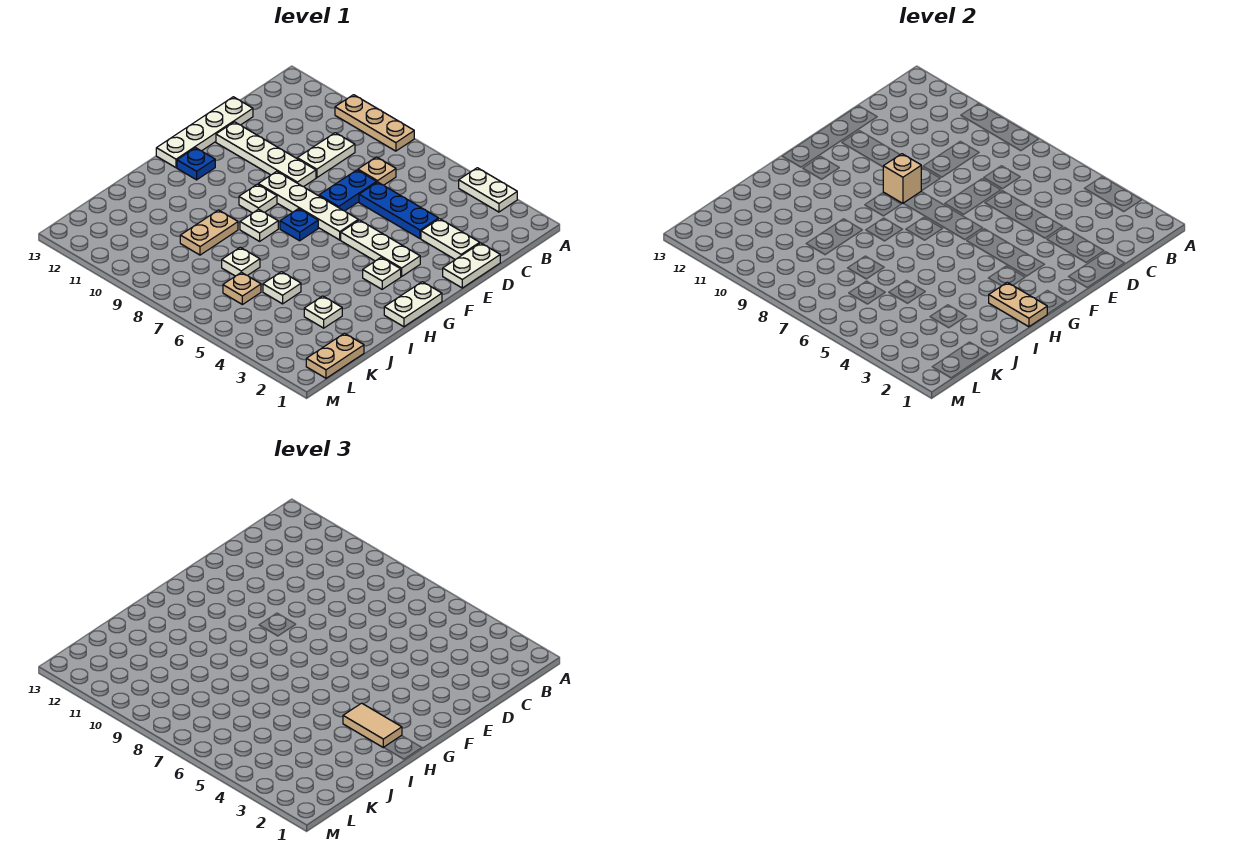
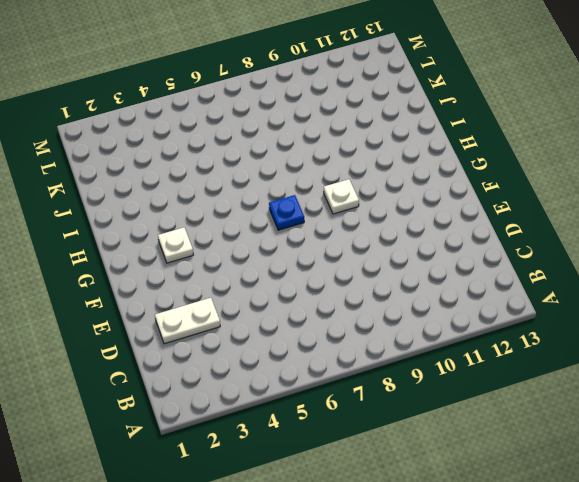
none -> white 1x2 plate [459,168,517,212]
none -> tan 1x3 plate [335,95,414,151]
none -> tan 1x1 plate [358,157,396,185]

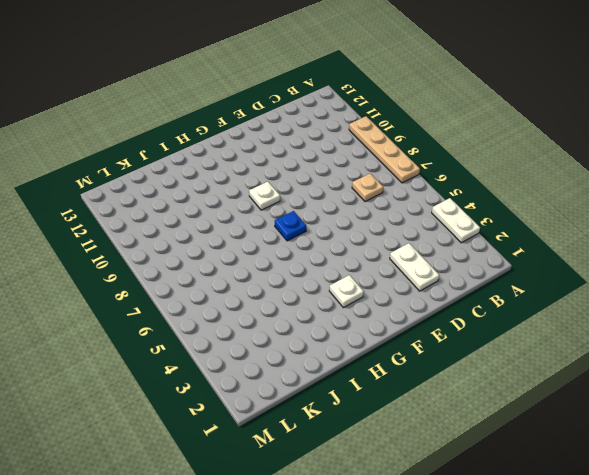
tan 1x4 plate [349,116,420,183] -> tan 1x3 plate [335,95,414,151]
none -> white 1x2 plate [297,133,355,178]
none -> white 1x2 plate [443,243,500,288]
none -> blue 1x3 plate [359,182,438,239]

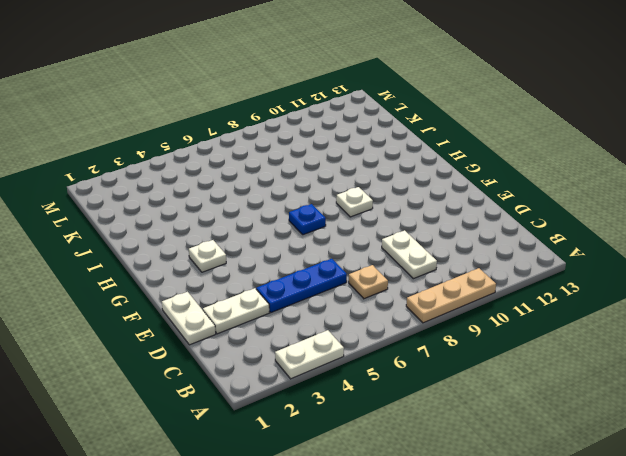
none -> blue 1x2 plate [319,170,377,211]
none -> white 1x4 plate [156,97,253,168]
none -> white 1x4 plate [216,122,316,187]

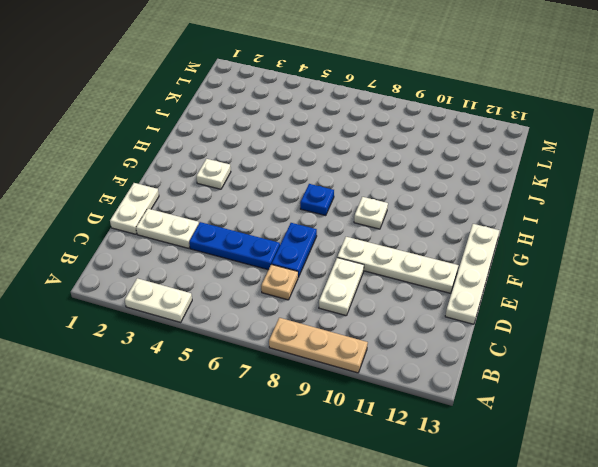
none -> white 1x3 plate [341,220,420,276]
none -> white 1x4 plate [258,171,358,240]
none -> white 1x2 plate [384,282,442,327]

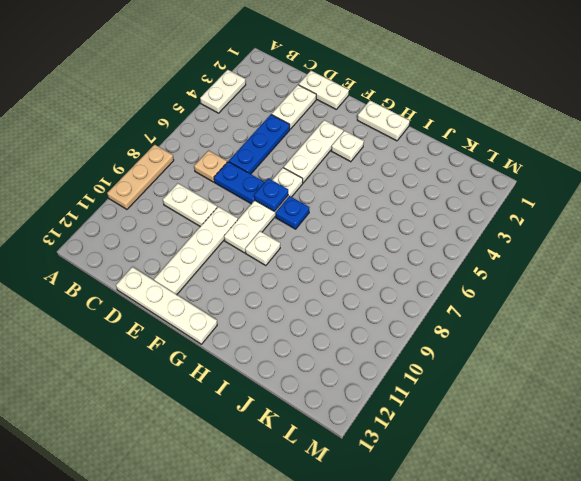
blue 1x1 plate [254,178,288,212] -> blue 1x1 plate moved to [177,148,215,180]
none -> white 1x1 plate [240,209,278,241]
none -> tan 1x2 plate [180,210,238,255]
none -> white 1x1 plate [304,296,342,328]

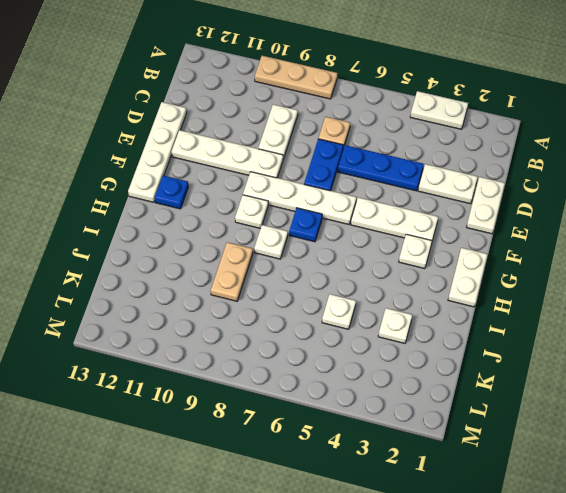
none -> white 1x1 plate [222,247,260,276]
none -> tan 1x2 plate [306,333,364,378]
none -> tan 1x1 plate [223,272,261,305]

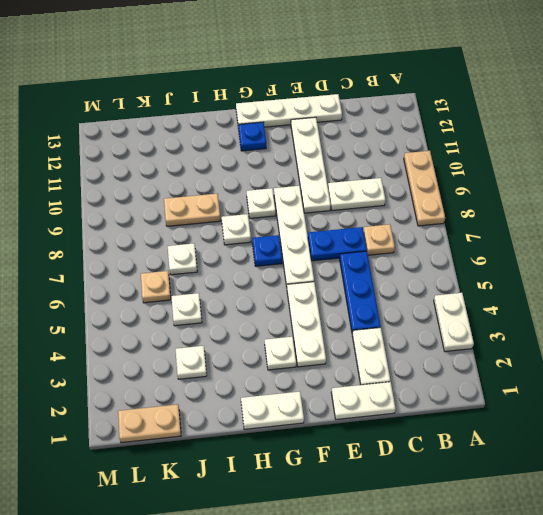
none -> tan 1x1 brick [883,154,921,203]
none -> tan 1x2 plate [989,282,1047,327]
none -> tan 1x2 tile [343,703,402,748]

